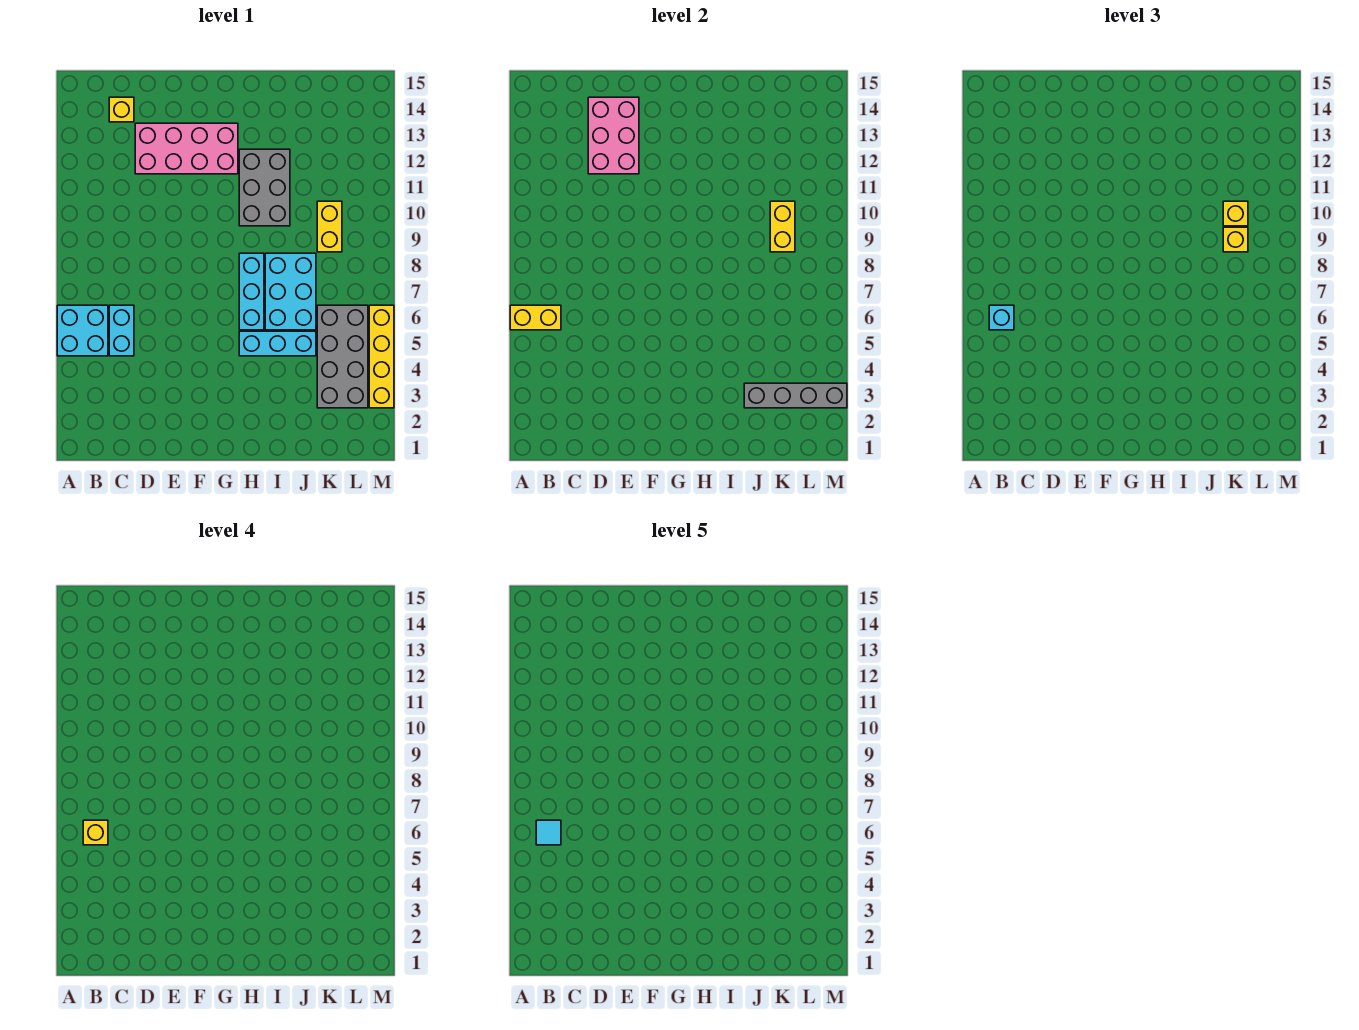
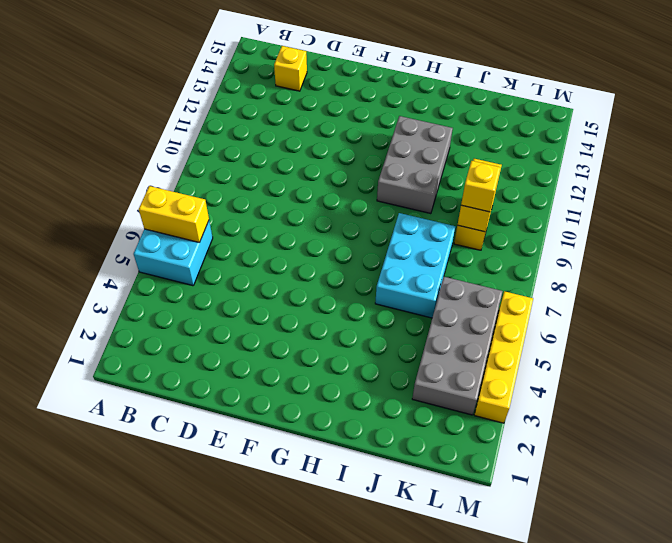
none -> cyan 1x2 brick [109,305,134,356]
none -> pink 2x4 brick [135,123,238,174]
none -> cyan 1x3 brick [239,331,316,356]

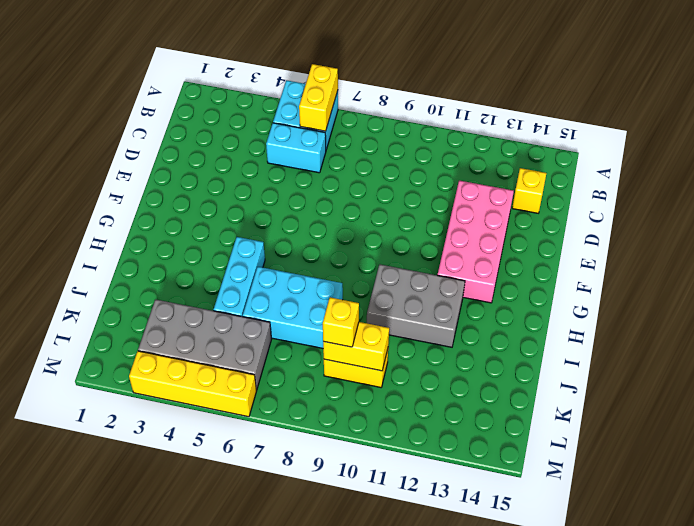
none -> cyan 1x3 brick [239,253,264,330]
none -> pink 2x3 brick [588,97,639,174]
none -> grey 1x4 brick [744,383,847,408]

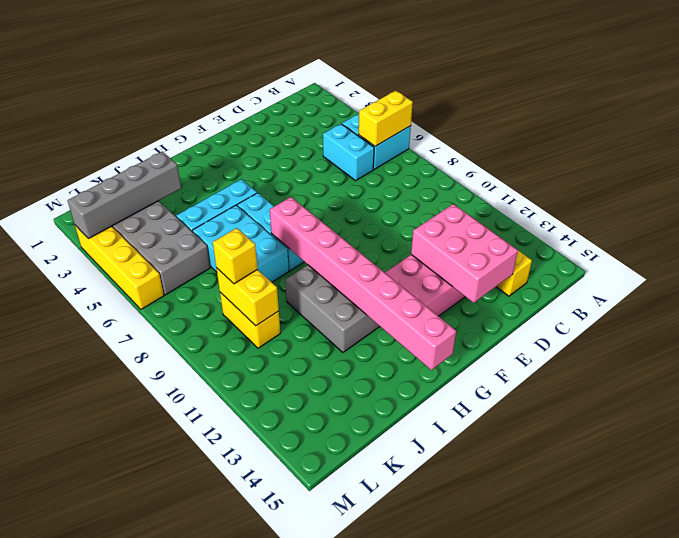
pink 1x8 brick [270,197,456,370] -> none
none -> cyan 1x1 brick [989,305,1014,330]
none -> yellow 1x1 brick [1223,201,1248,226]
none -> yellow 1x1 brick [83,820,108,845]

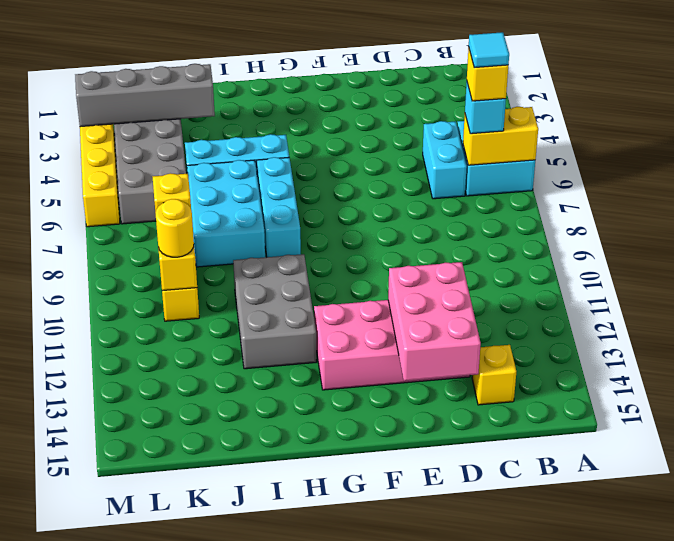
yellow 1x1 round brick [156,199,194,257] -> yellow 1x1 brick [1223,201,1248,226]

